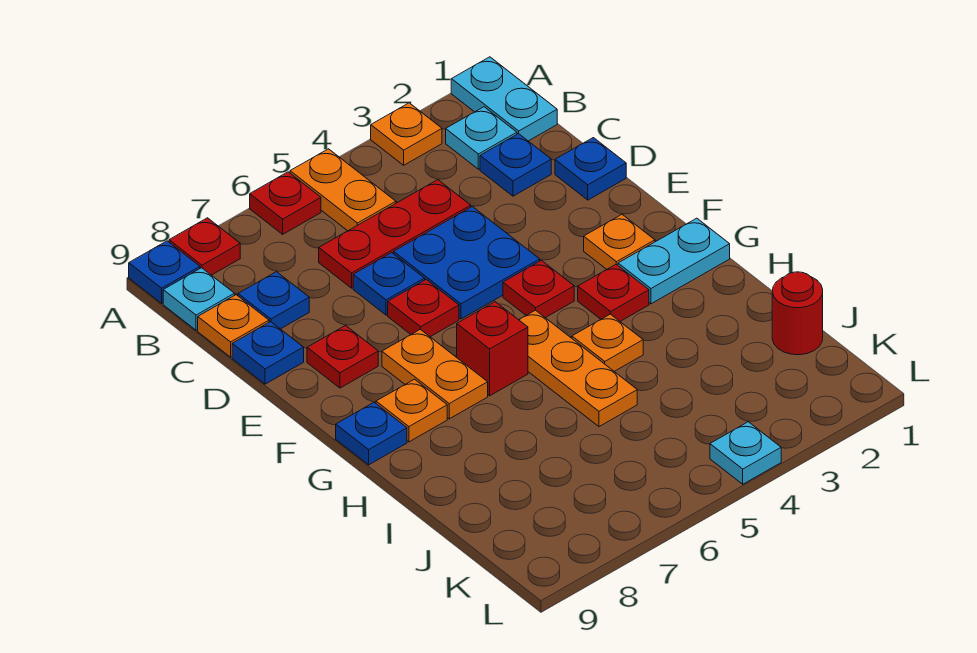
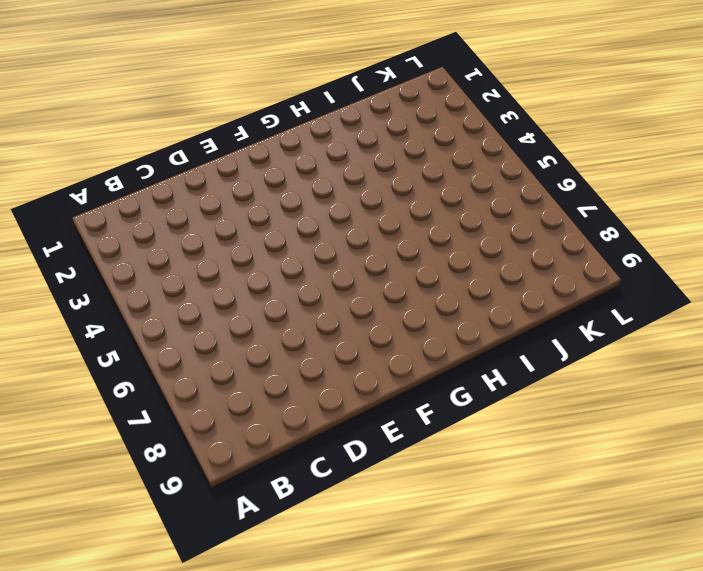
none -> cyan 1x2 plate [451,57,557,141]
none -> orange 1x1 plate [371,103,442,165]
none -> orange 1x2 plate [290,149,396,231]
none -> red 1x1 plate [250,172,321,234]

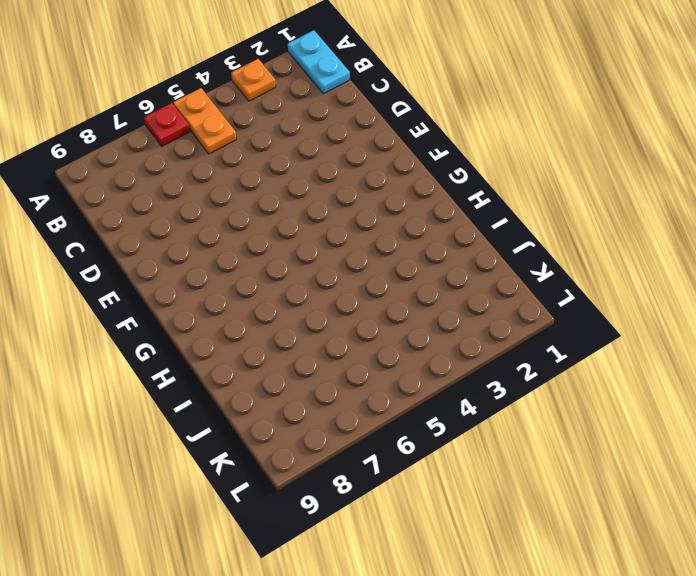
none -> red 1x1 plate [169,218,240,275]
none -> blue 1x1 plate [129,241,200,303]
none -> cyan 1x1 plate [446,107,517,169]
none -> cyan 1x1 plate [163,268,235,330]

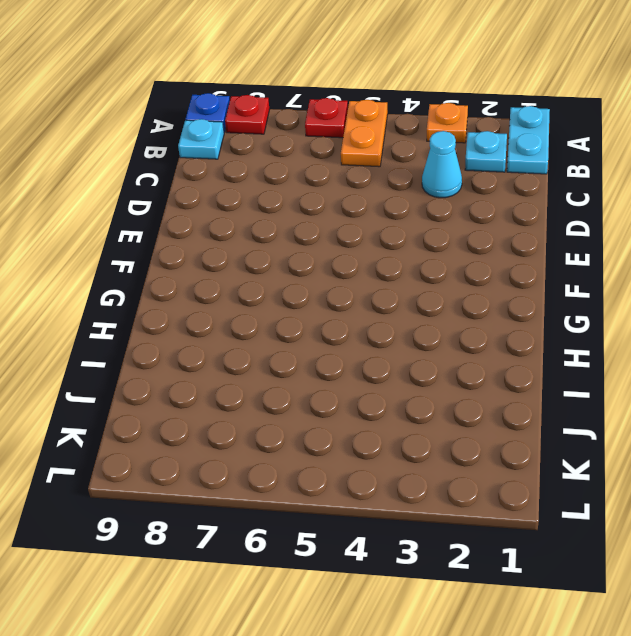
cyan 1x1 cone [422,131,462,198] -> none
none -> blue 1x1 plate [480,134,551,196]
none -> red 1x3 plate [319,180,471,288]
none -> blue 1x1 plate [238,272,309,329]
none -> orange 1x1 plate [198,295,269,357]

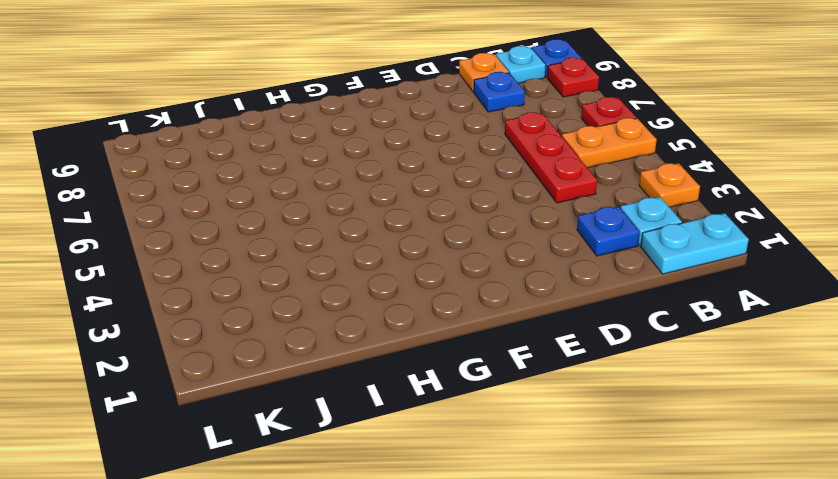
none -> blue 1x1 plate [555,138,626,200]
none -> blue 2x2 plate [394,207,540,319]
none -> blue 1x1 plate [353,253,425,315]
none -> blue 1x1 plate [232,322,304,384]

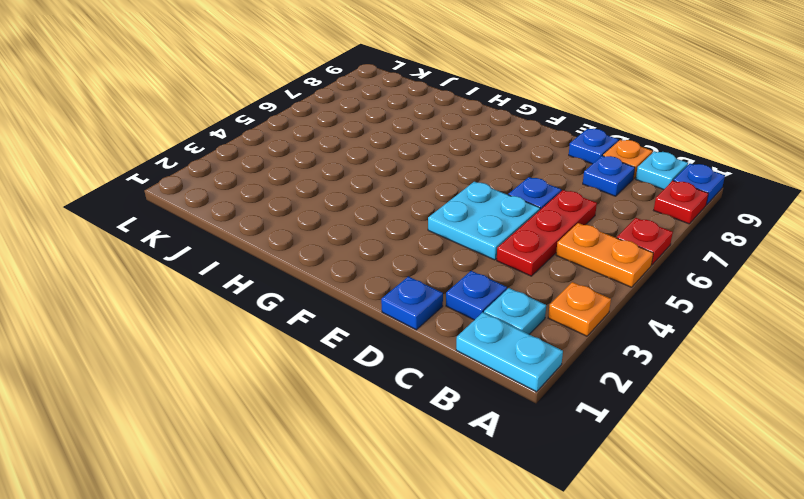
cyan 2x2 plate [428,182,540,260] -> blue 2x2 plate [394,207,540,319]
none -> red 1x1 plate [388,280,459,337]
none -> red 1x1 plate [307,326,378,388]
none -> orange 1x1 plate [584,215,655,269]
none -> red 1x1 plate [503,260,574,318]

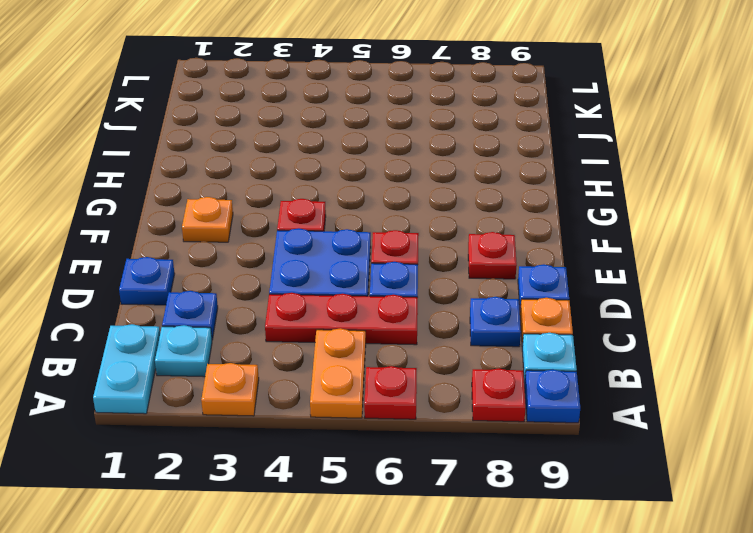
none -> orange 1x2 plate [382,329,488,419]
none -> cyan 1x2 plate [618,218,730,304]
none -> red 1x1 plate [578,264,649,321]
none -> orange 1x3 plate [519,310,637,427]

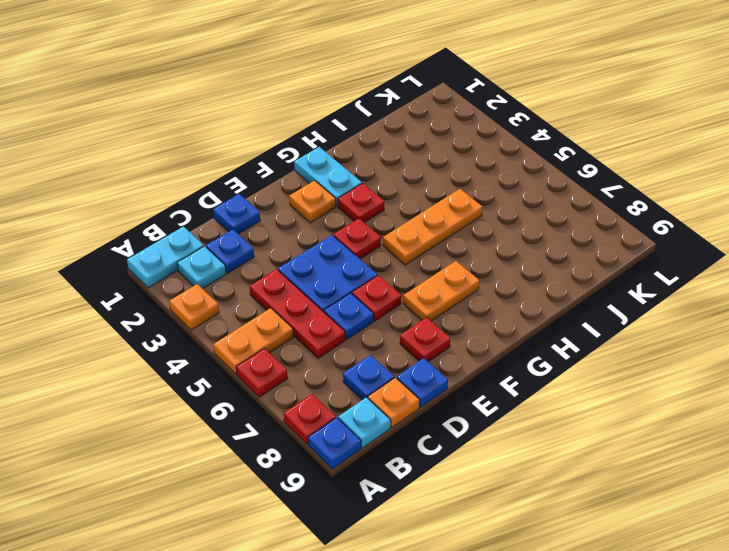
none -> red 1x1 brick [457,302,528,396]
none -> orange 1x1 plate [376,379,447,442]
none -> blue 1x1 plate [336,402,407,465]
none -> orange 1x1 plate [572,314,643,372]

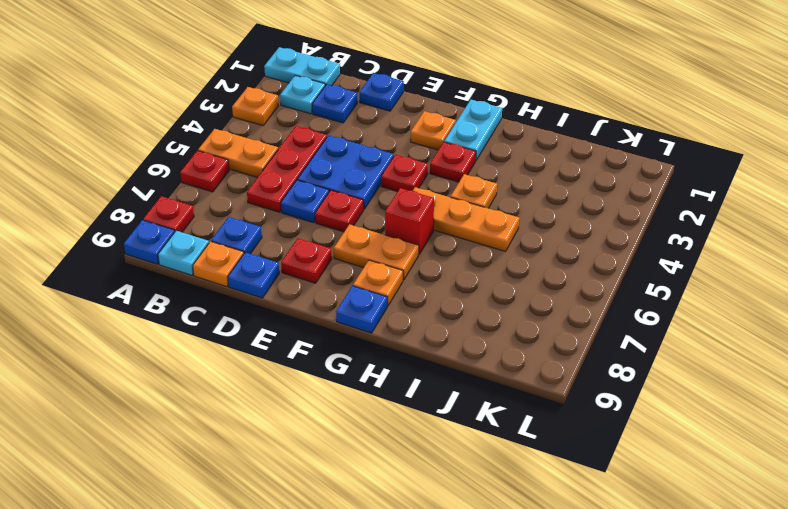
none -> red 1x1 round brick [772,272,823,355]
none -> cyan 1x1 plate [710,422,781,484]

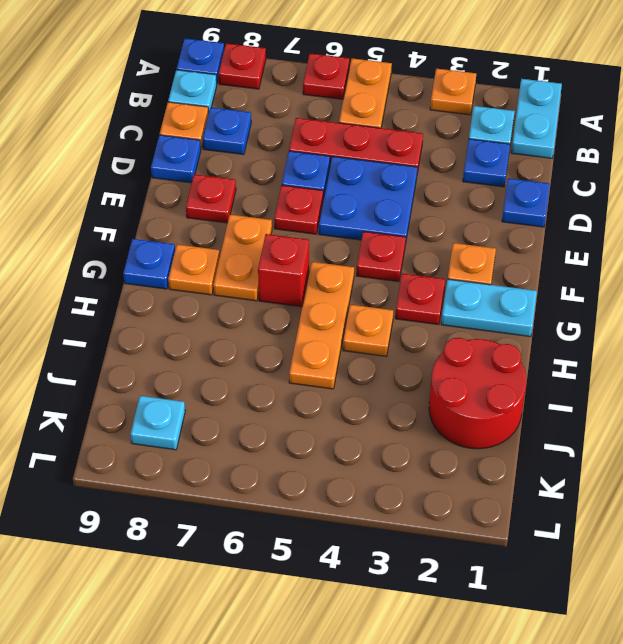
red 2x2 round brick [429,338,526,449] -> red 1x1 round brick [772,272,823,355]
cyan 1x1 plate [130,396,185,450] -> cyan 1x1 plate moved to [710,422,781,484]

